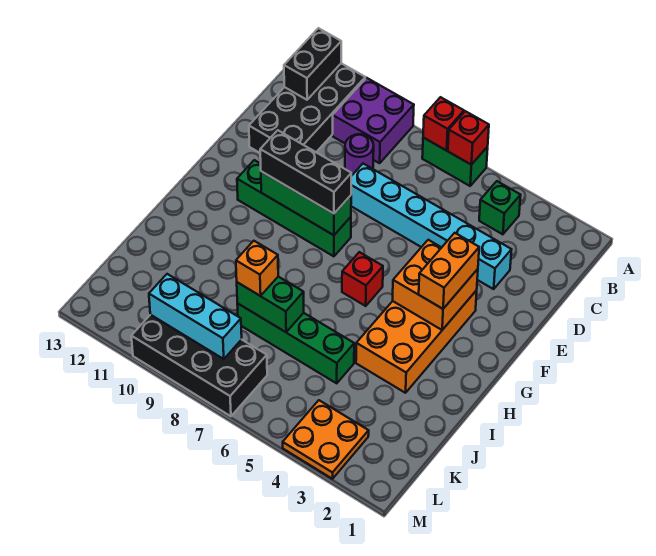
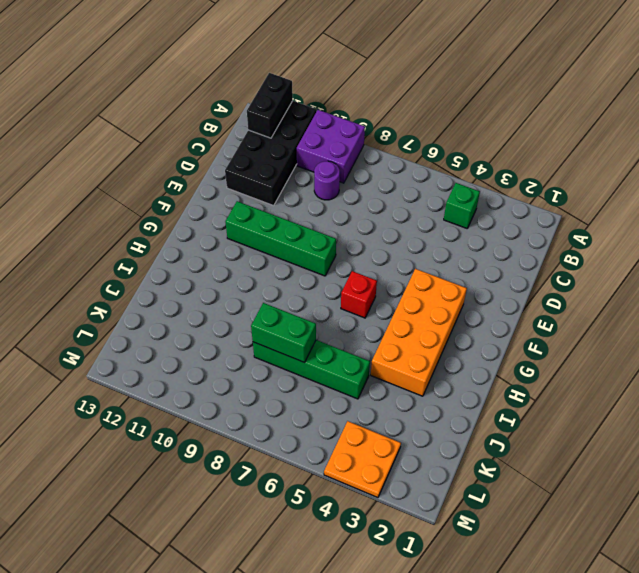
none -> green 1x2 brick [422,138,488,186]
none -> cyan 1x6 brick [351,164,512,289]
none -> black 2x4 brick [131,315,267,416]

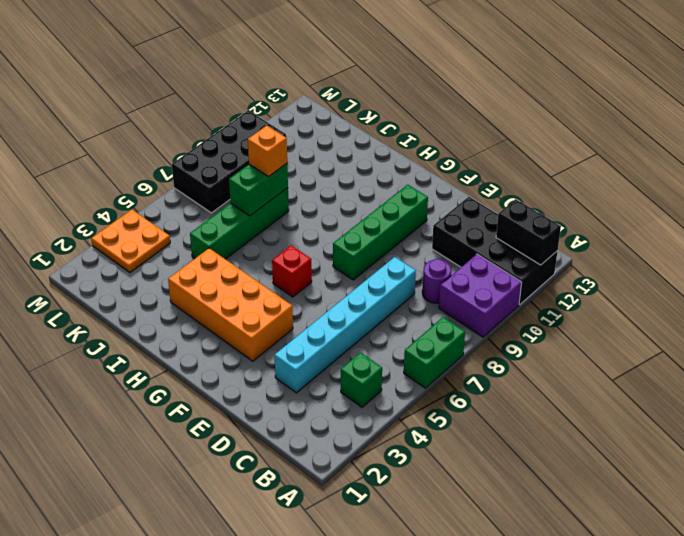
none -> red 1x1 brick [448,111,489,165]
none -> red 1x1 brick [423,97,464,151]
none -> orange 2x2 brick [393,240,478,330]

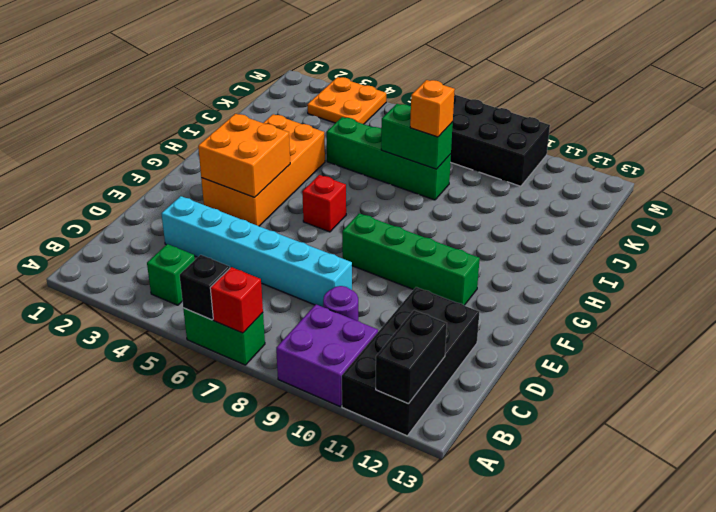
black 1x1 brick [180,255,230,320] -> red 1x1 brick [448,111,489,165]
none -> green 1x3 brick [261,171,351,235]
none -> cyan 1x3 brick [149,274,242,359]
none -> orange 1x2 brick [419,233,479,309]

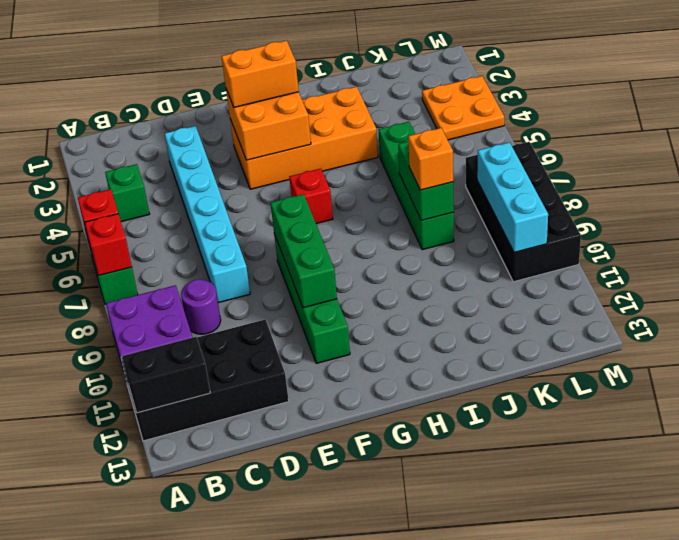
none -> black 1x3 brick [260,130,351,214]

